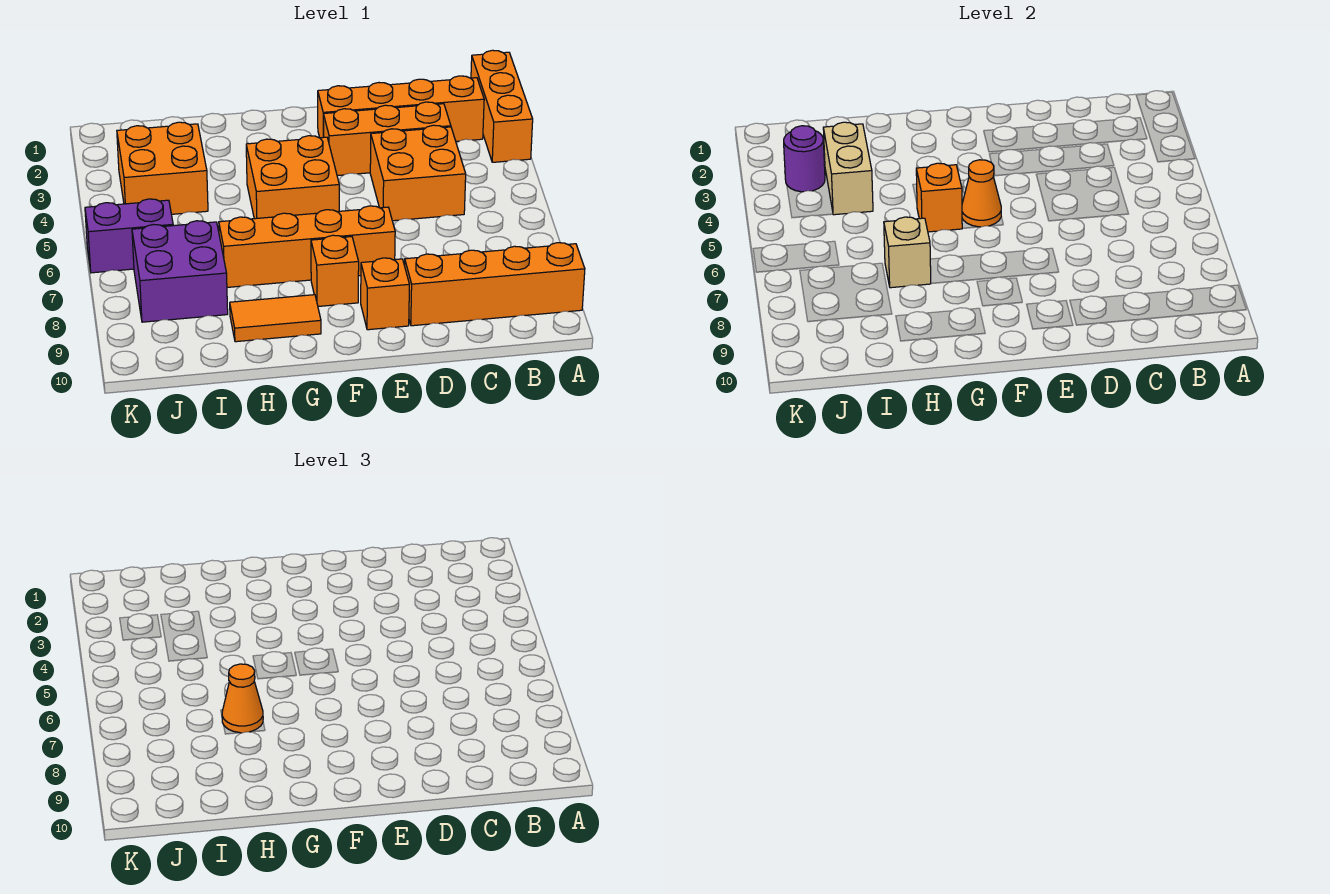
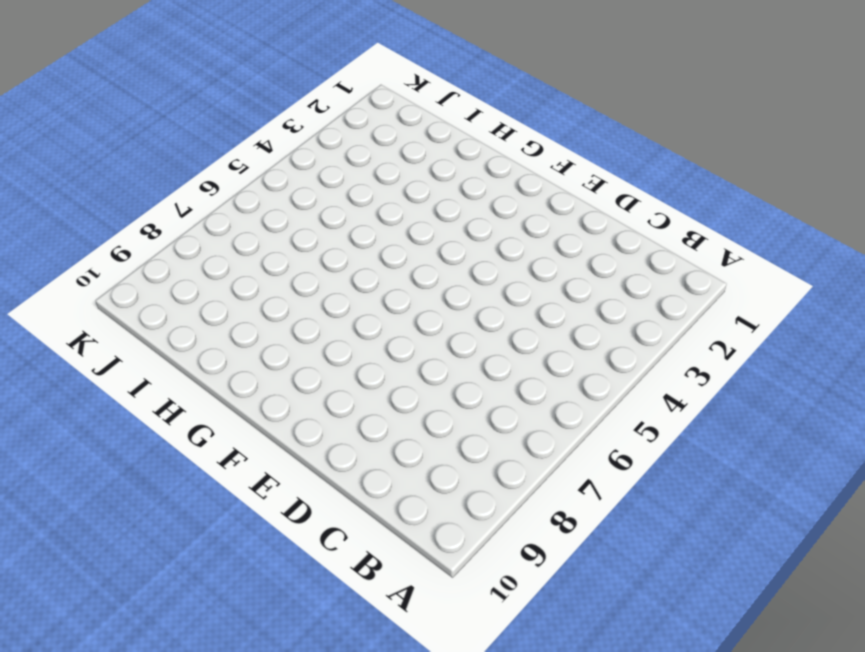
none -> orange 1x3 brick [471,50,533,162]
none -> orange 1x4 brick [405,243,585,326]
none -> orange 1x4 brick [318,76,484,141]

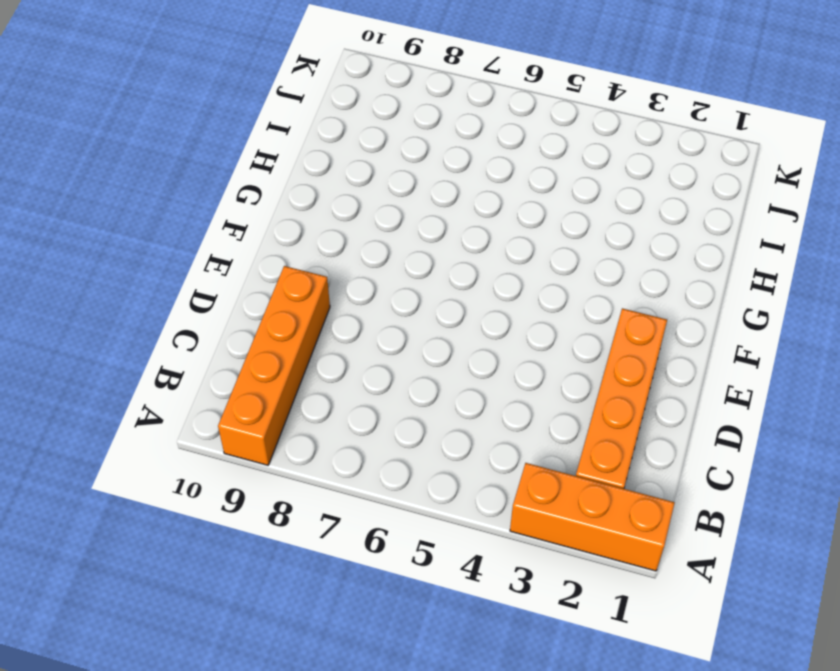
none -> orange 1x3 brick [323,102,451,176]
none -> orange 2x2 brick [370,125,466,221]
none -> orange 1x4 brick [219,206,395,287]

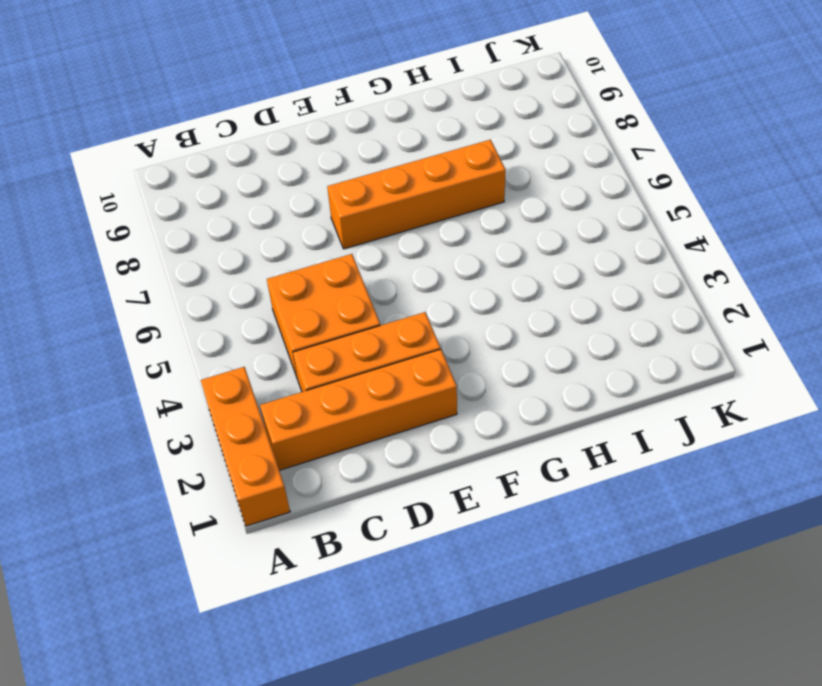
none -> orange 1x4 brick [405,243,585,326]
none -> orange 1x1 brick [361,258,409,330]
none -> orange 2x2 brick [246,136,339,219]

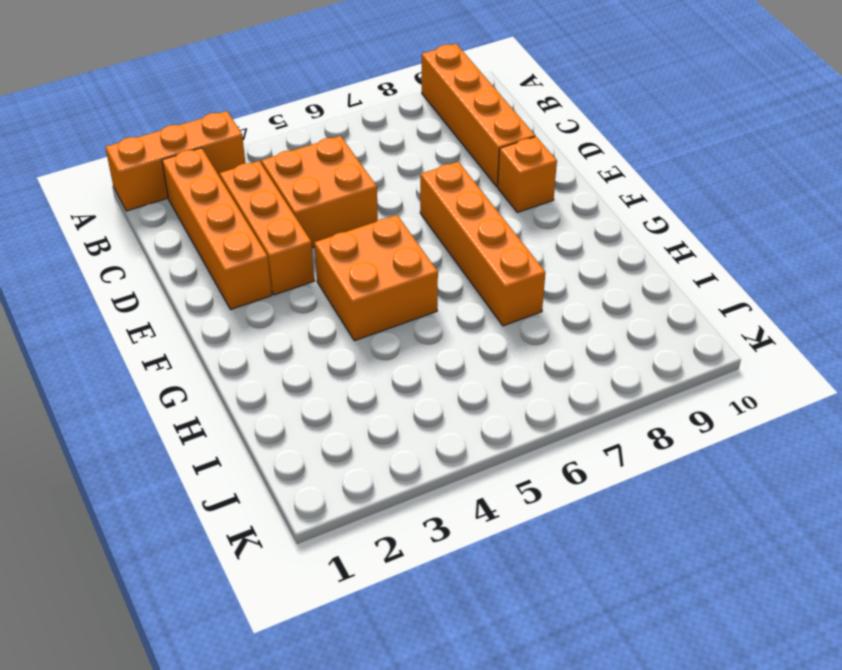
none -> orange 1x1 brick [311,235,359,306]
none -> orange 1x2 tile [230,295,321,342]
none -> orange 2x2 brick [117,122,208,214]

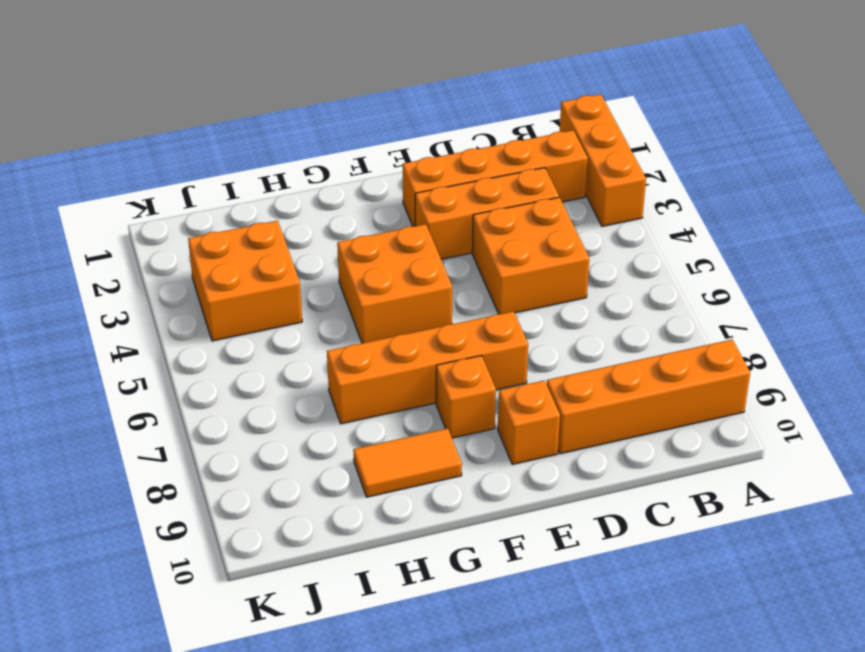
none -> purple 2x2 brick [132,221,228,322]
none -> purple 1x2 brick [85,199,173,273]
none -> orange 1x1 cone [962,160,1001,227]

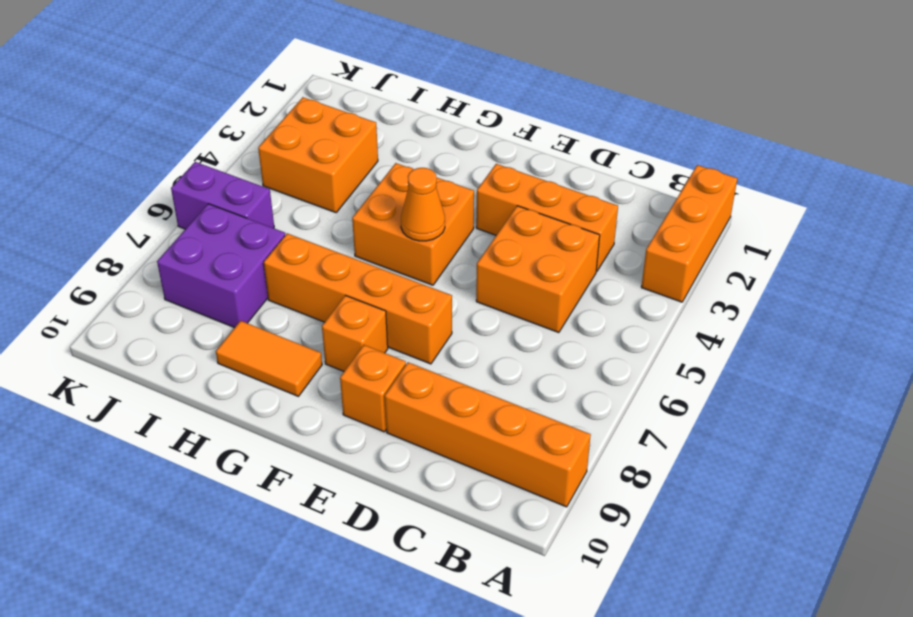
none -> orange 1x4 brick [318,76,484,141]
none -> orange 1x1 brick [916,163,963,232]
none -> tan 1x1 brick [884,217,931,288]

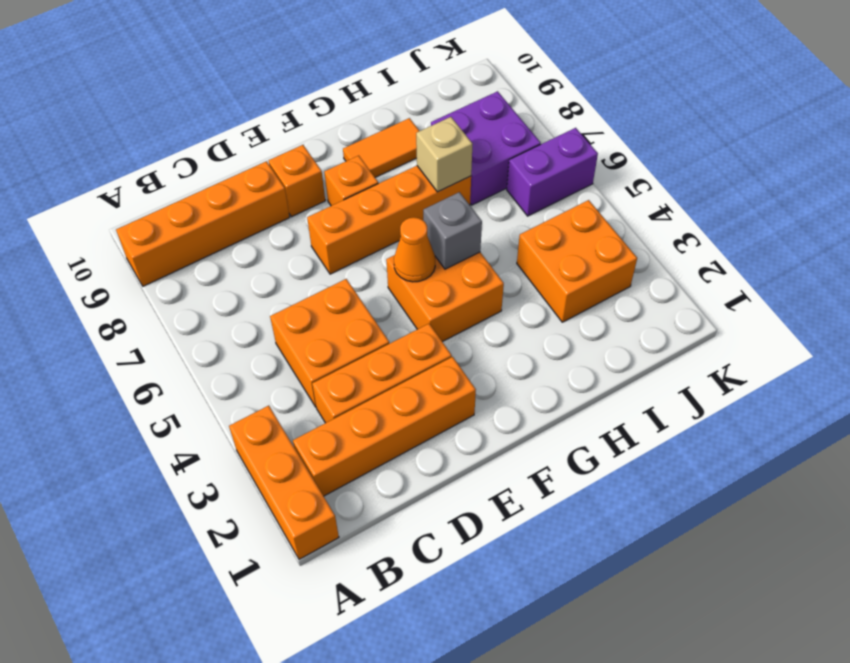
grey 1x1 brick [423,192,482,269] -> orange 1x1 brick [916,163,963,232]
none -> tan 1x2 brick [823,122,873,215]
none -> purple 1x1 round brick [784,126,825,192]
none -> orange 1x1 cone [222,664,263,733]

